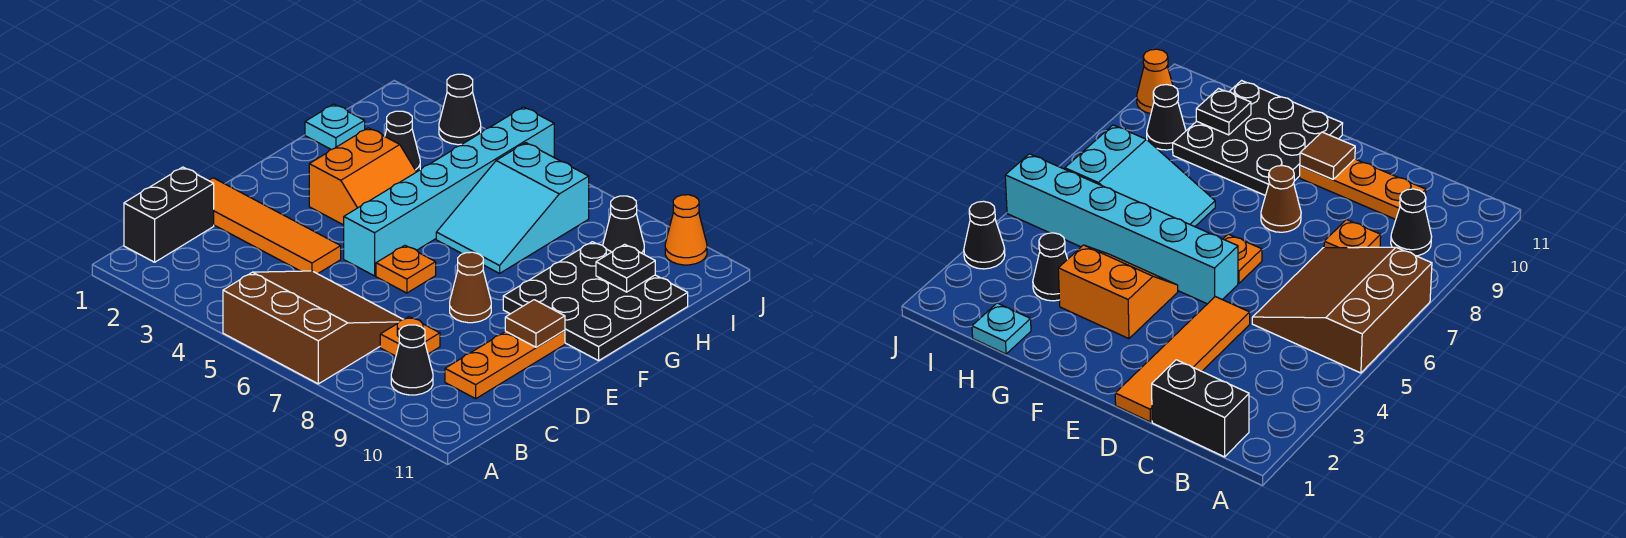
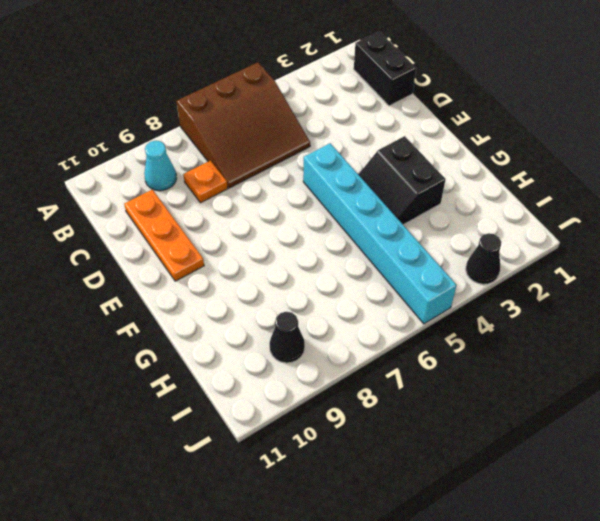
cyan 1x1 cone [144,141,177,191] -> black 1x1 cone [391,325,433,395]
black 2x2 slope [358,136,446,225] -> orange 2x2 slope [309,128,416,225]
none -> orange 1x4 tile [209,178,341,274]
none -> orange 1x1 plate [376,245,436,293]
none -> brown 1x1 cone [450,252,491,323]

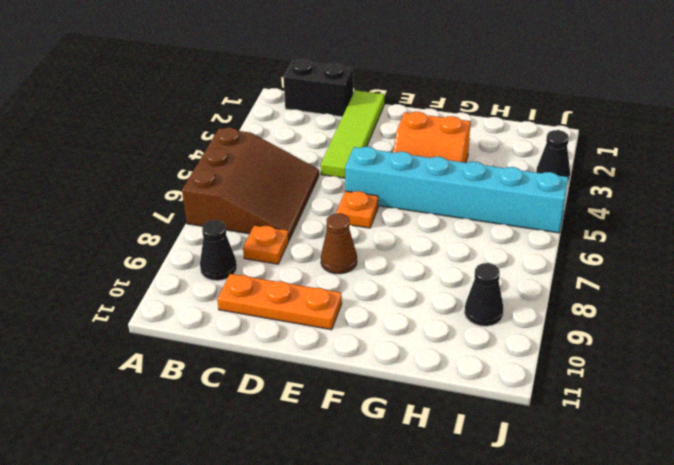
lime 1x4 tile [321,90,384,178] -> orange 1x4 tile [209,178,341,274]
none -> black 3x3 plate [503,242,688,361]
none -> cyan 2x3 slope [436,143,589,273]
none -> cyan 1x1 plate [305,104,365,149]

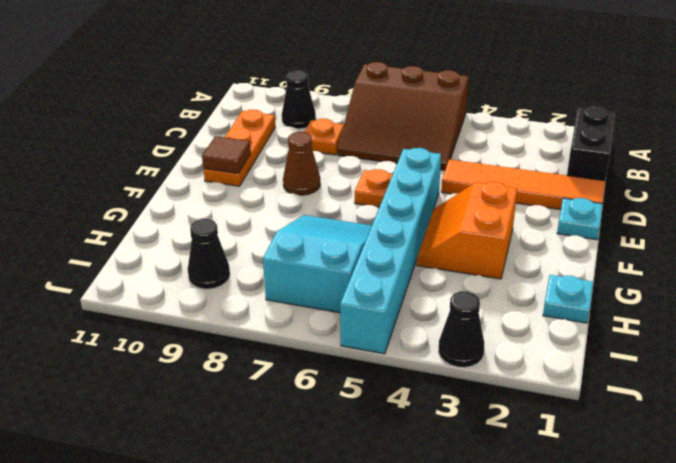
cyan 1x1 plate [557,198,603,240] -> none
none -> black 3x3 plate [503,242,688,361]
none -> black 1x1 cone [385,111,420,172]
none -> orange 1x1 cone [665,195,707,265]

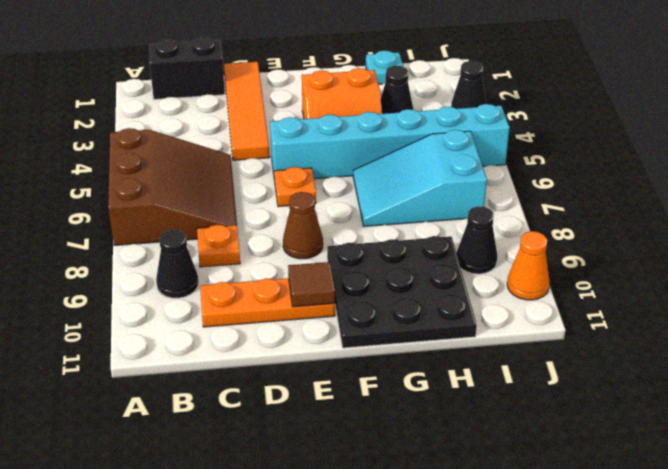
none -> black 1x1 plate [596,244,655,292]

